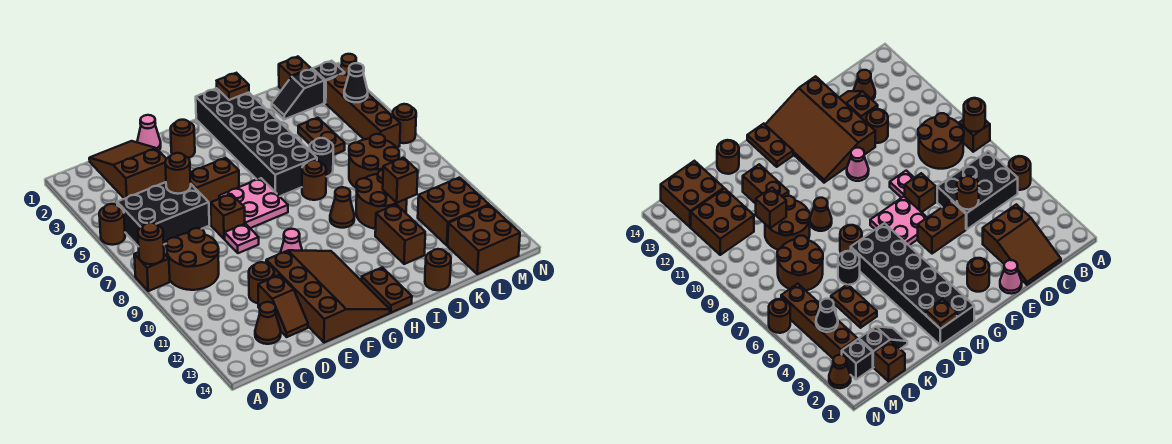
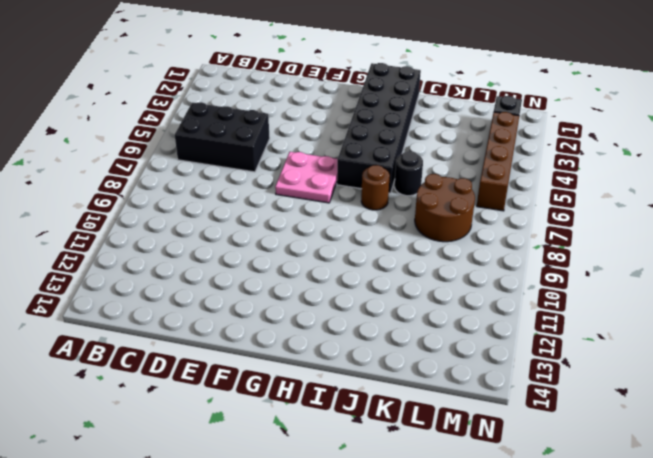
none -> brown 1x1 round brick [99,204,125,245]
none -> brown 1x1 brick [134,252,170,291]
none -> brown 2x2 round brick [166,228,219,290]
none -> brown 2x3 slope [89,141,166,199]

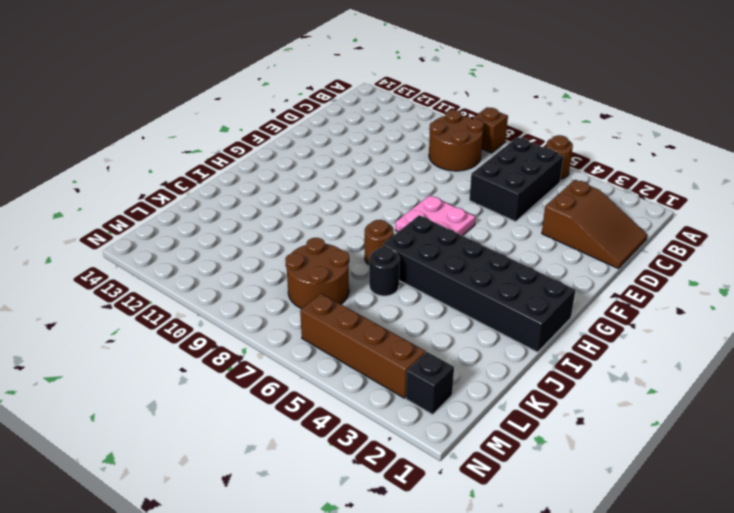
none -> brown 1x1 cone [255,302,281,344]
none -> brown 1x1 round brick [249,262,274,303]
none -> brown 1x2 slope [258,275,308,337]
none -> pink 1x1 cone [137,115,161,151]

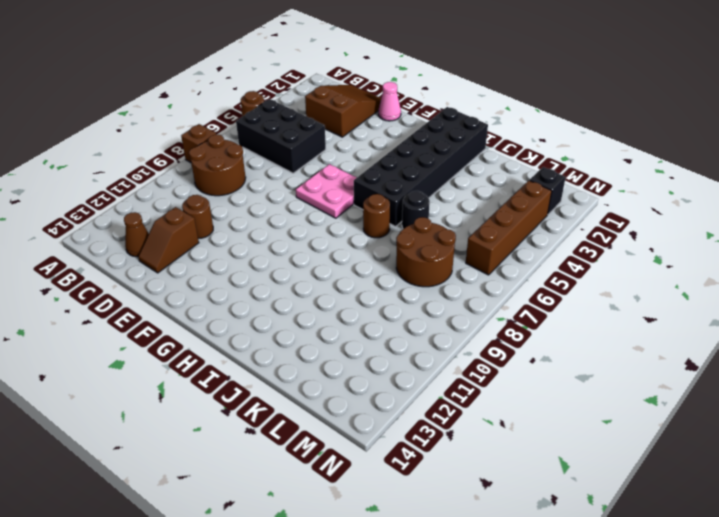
none -> brown 1x2 brick [190,158,239,206]
none -> brown 1x1 brick [211,194,245,239]
none -> pink 1x1 plate [225,224,259,253]
none -> brown 3x4 slope [266,250,390,343]

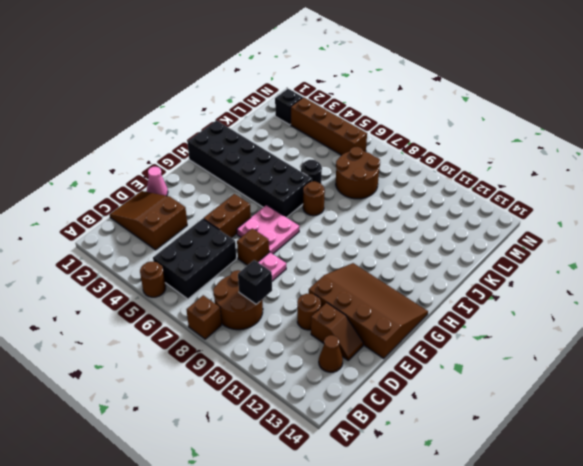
black 1x1 brick [238,260,272,304] -> none
none -> brown 1x1 round brick [171,120,195,158]
none -> pink 1x1 cone [281,229,302,253]
none -> brown 1x2 plate [362,267,412,313]
none -> brown 1x1 cone [330,187,354,228]

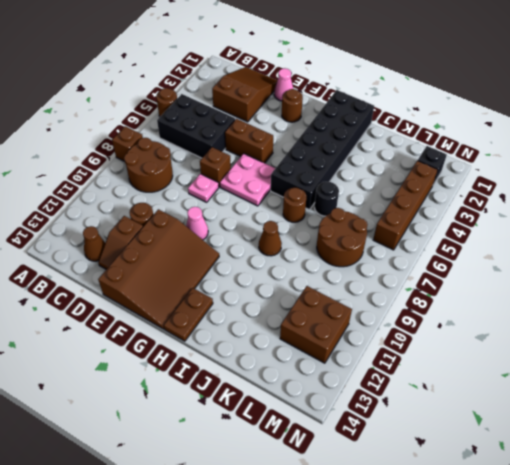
none -> brown 2x2 round brick [356,170,407,229]
none -> brown 1x2 brick [375,204,425,264]
none -> brown 1x1 round brick [425,249,451,290]
none -> black 1x2 slope [272,69,324,119]

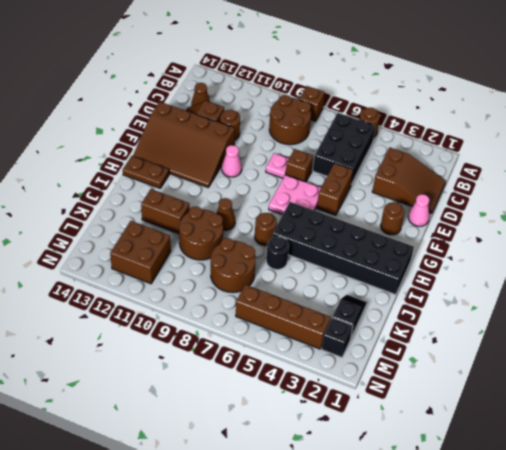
none -> brown 1x1 round brick [425,249,451,290]
none -> brown 1x2 plate [298,118,345,155]
none -> brown 1x1 brick [279,57,311,89]
none -> brown 2x2 brick [448,205,520,274]

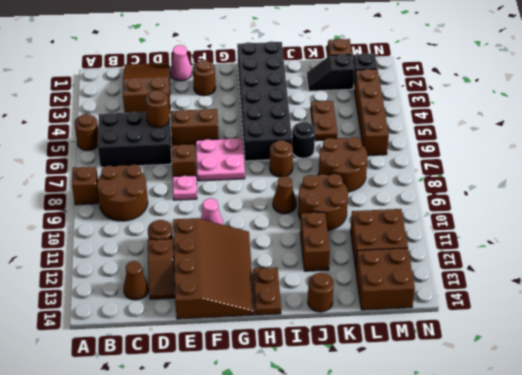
none -> brown 1x1 cone [341,54,356,76]
none -> brown 1x1 round brick [393,104,416,143]
none -> brown 1x1 round brick [138,223,164,264]
none -> brown 1x1 plate [217,73,249,100]

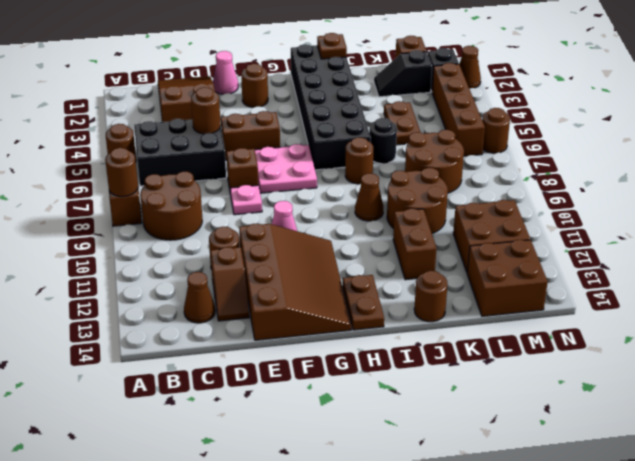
none -> brown 1x1 brick [383,158,418,203]
none -> black 1x1 cone [344,63,368,102]

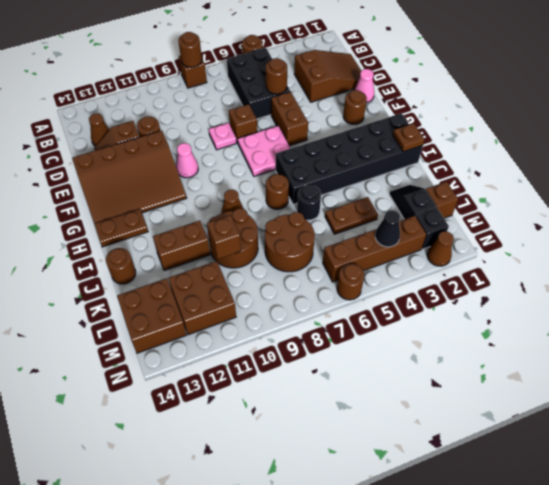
none -> brown 2x2 round brick [166,228,219,290]

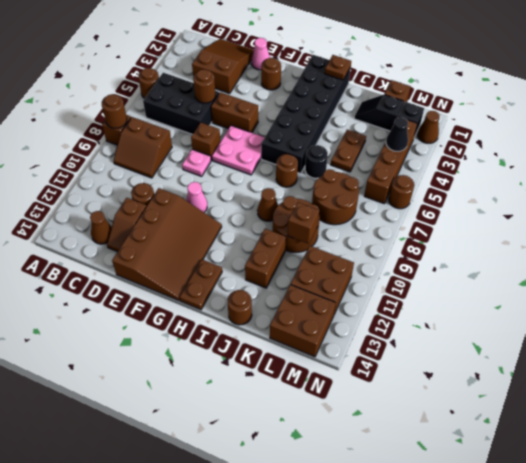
brown 2x2 slope [114,117,172,178] -> brown 2x2 round brick [166,228,219,290]

